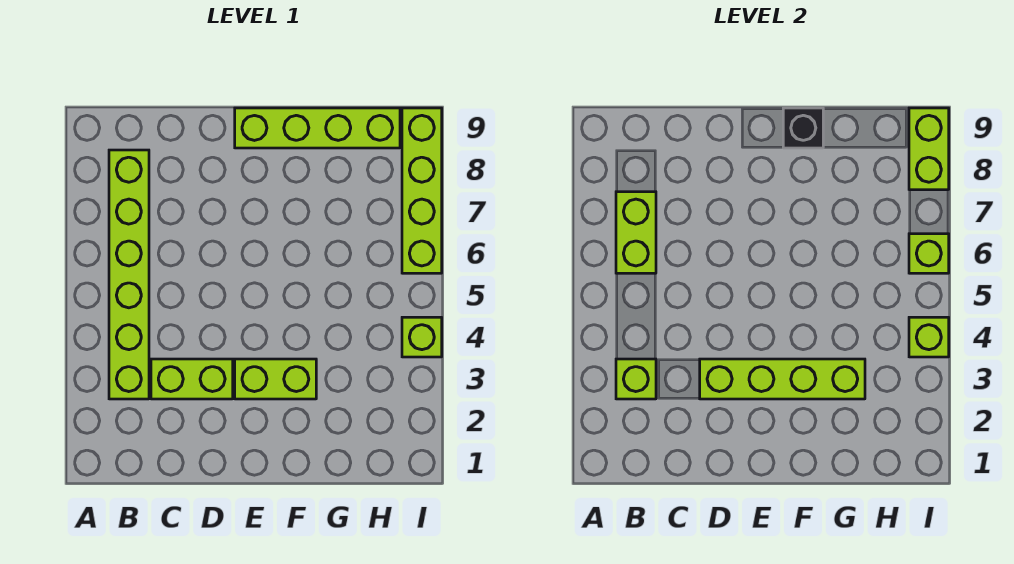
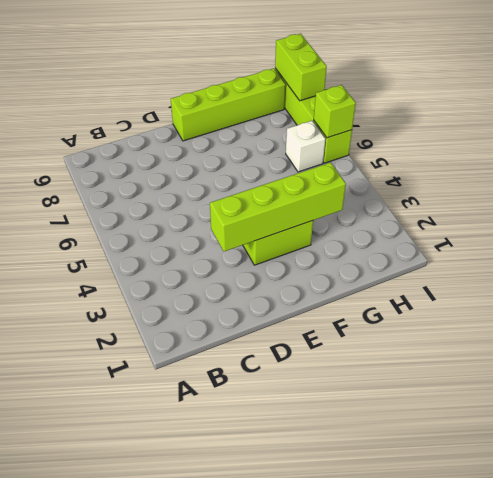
white 1x1 brick [286,121,325,172] -> none
none -> lime 1x6 brick [109,150,149,399]
none -> lime 1x2 brick [151,359,233,399]
none -> lime 1x1 brick [402,317,442,357]

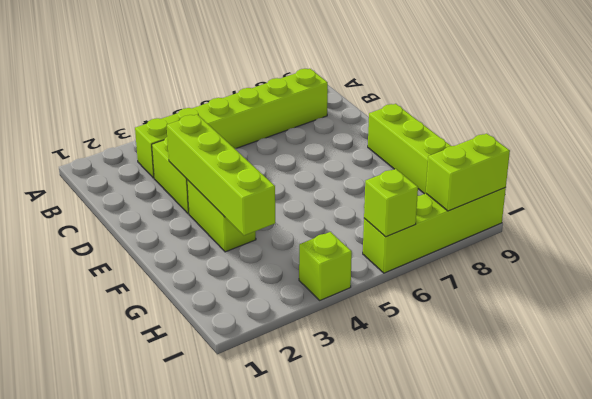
none -> lime 1x1 brick [616,359,656,399]
none -> lime 1x2 brick [616,192,656,273]
none -> black 1x1 brick [783,108,823,148]

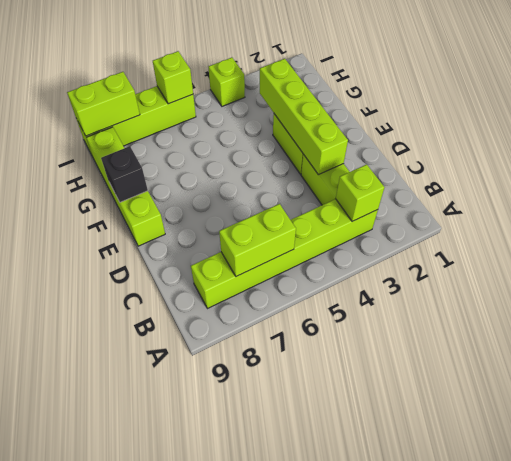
none -> lime 1x1 brick [909,317,949,357]

